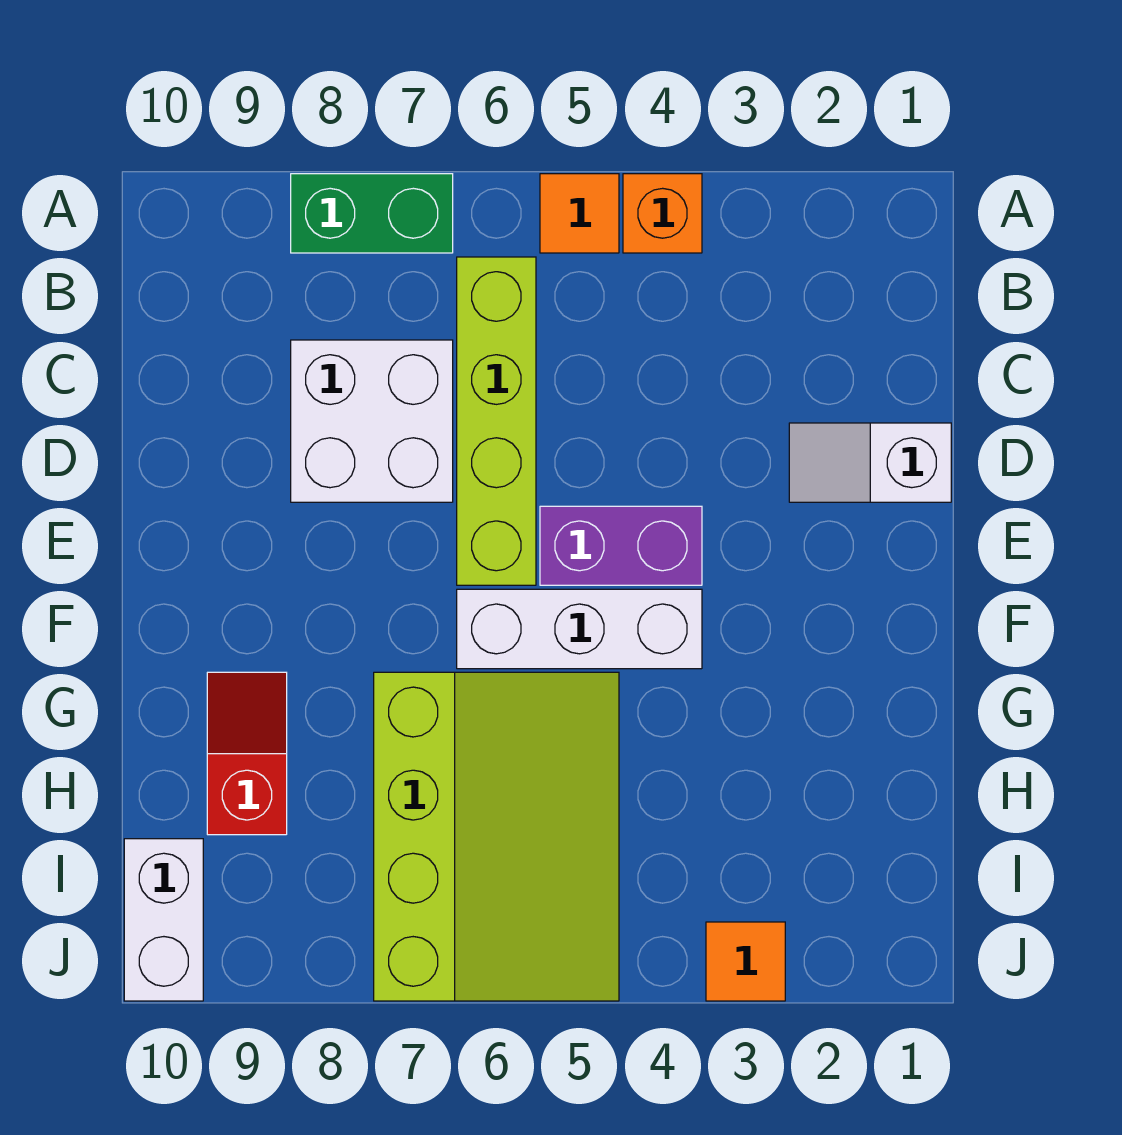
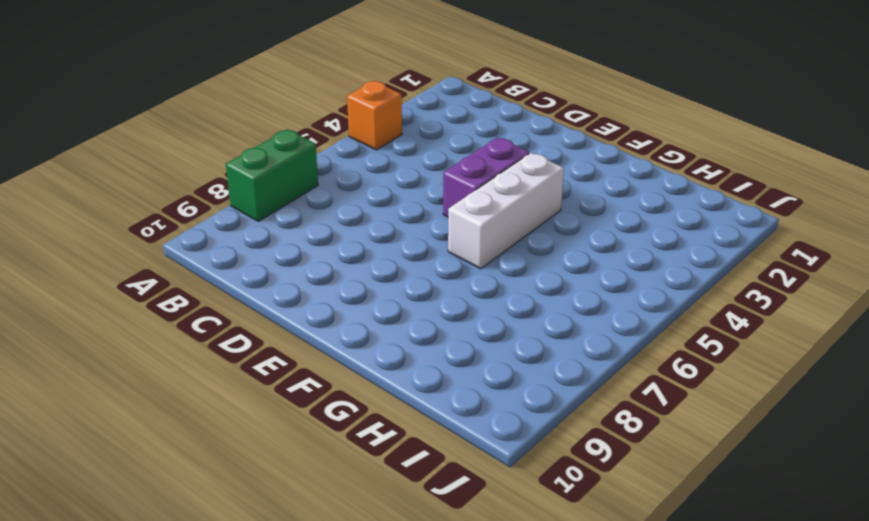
none -> orange 1x1 tile [540,174,619,253]
none -> lime 1x4 brick [457,257,536,585]
none -> white 2x2 brick [291,340,453,502]

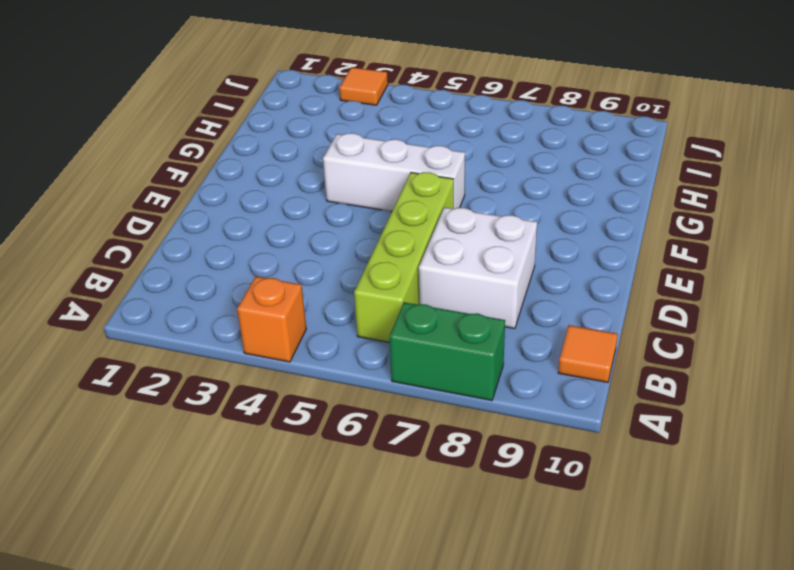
orange 1x1 tile [558,325,618,382] -> orange 1x1 tile moved to [540,174,619,253]
none -> white 1x2 slope [789,423,951,502]
none -> purple 1x2 brick [540,506,702,585]
none -> lime 3x4 slope [374,672,619,1001]

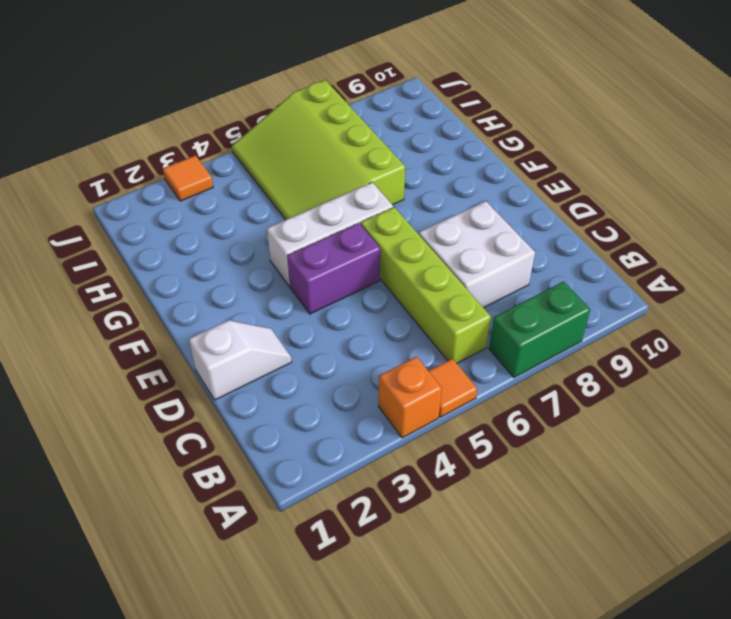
none -> red 1x2 slope [207,672,287,835]
none -> white 1x2 brick [124,839,203,1001]

